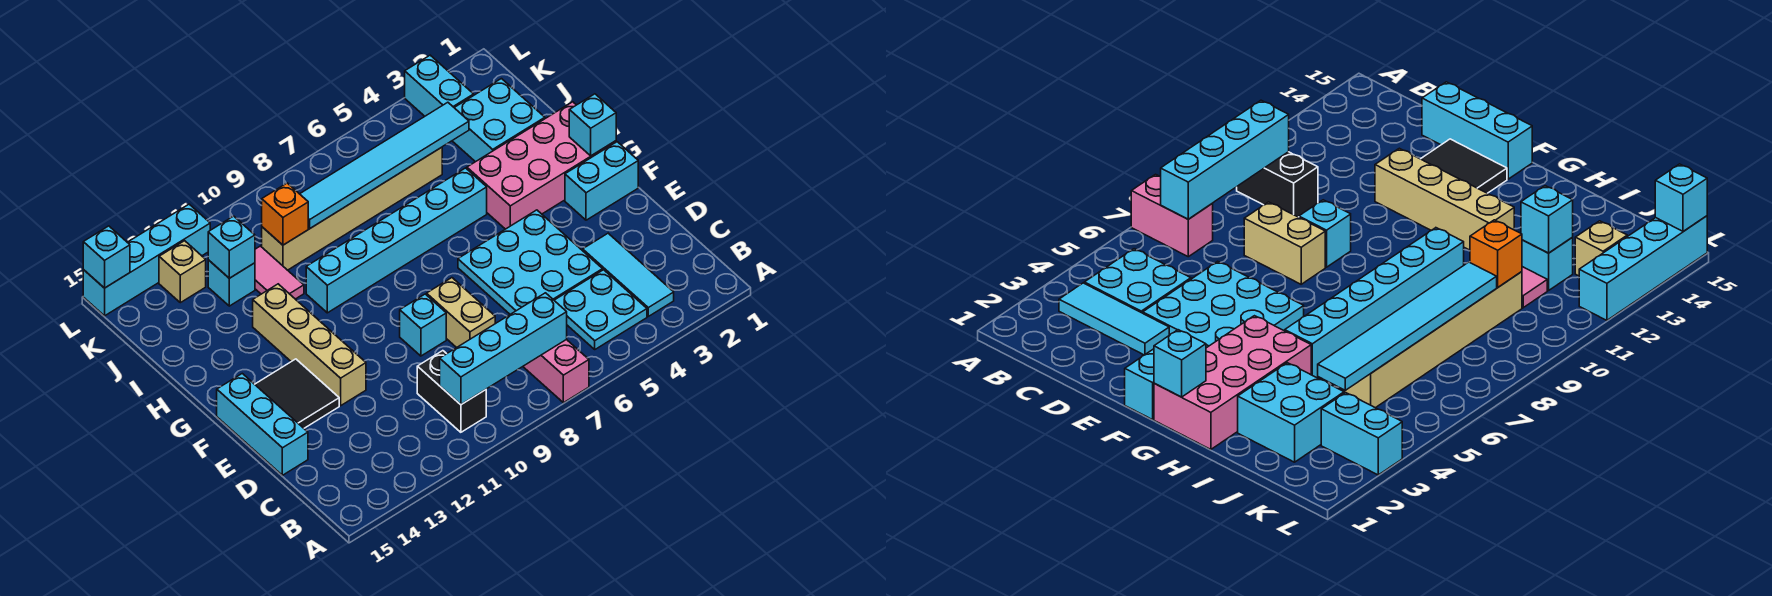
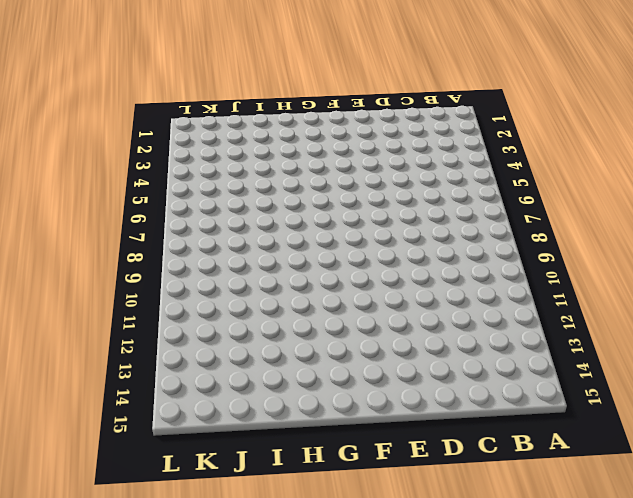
none -> pink 1x2 brick [523,339,589,403]
none -> cyan 1x3 tile [583,233,674,316]
none -> cyan 2x2 plate [554,270,647,349]

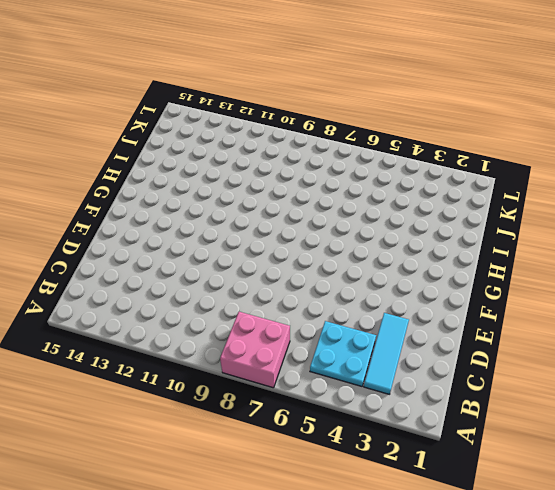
pink 2x2 brick [220,312,290,388] -> pink 1x2 brick [523,339,589,403]
none -> black 1x2 brick [417,351,486,432]
none -> cyan 3x3 plate [458,210,603,314]
none -> tan 1x2 brick [427,278,495,348]

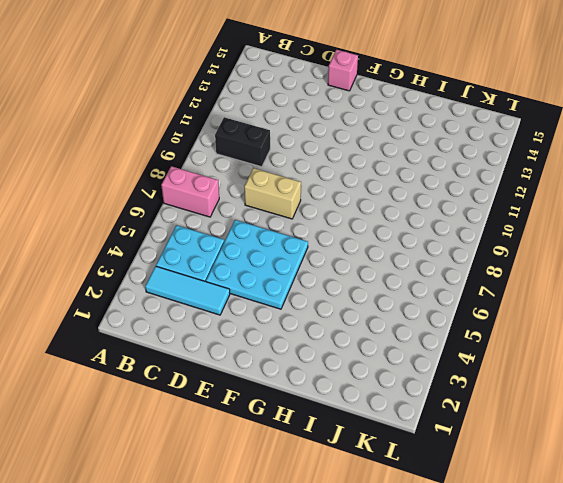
pink 1x1 brick [328,50,358,91] -> cyan 1x3 brick [217,374,308,475]
none -> cyan 1x1 brick [400,294,446,356]
none -> tan 1x4 brick [253,284,366,406]
none -> black 2x2 tile [255,359,339,428]

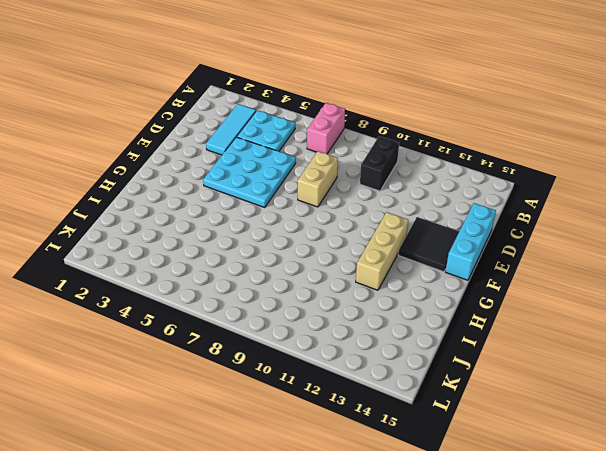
tan 1x3 brick [356,212,408,290] -> tan 1x4 brick [253,284,366,406]
none -> cyan 1x1 brick [400,294,446,356]
none -> cyan 1x2 brick [565,142,638,220]
none -> pink 2x4 brick [467,102,616,229]

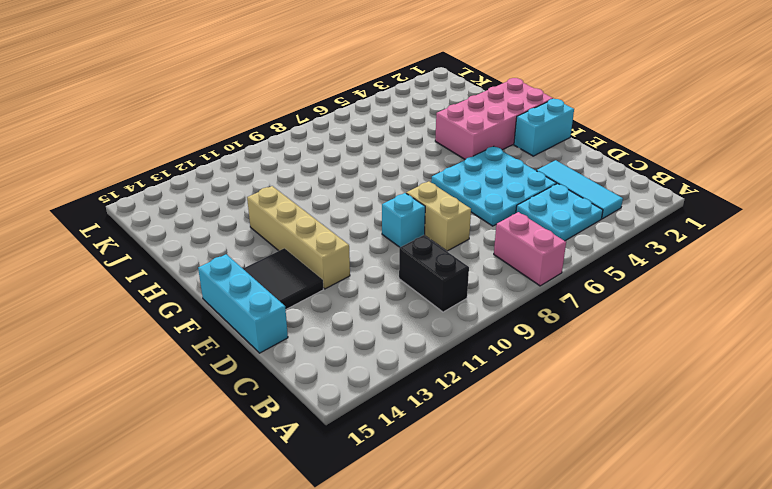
none -> cyan 1x6 brick [306,168,487,313]
none -> cyan 2x2 brick [452,79,545,162]
none -> pink 1x2 tile [255,246,304,299]

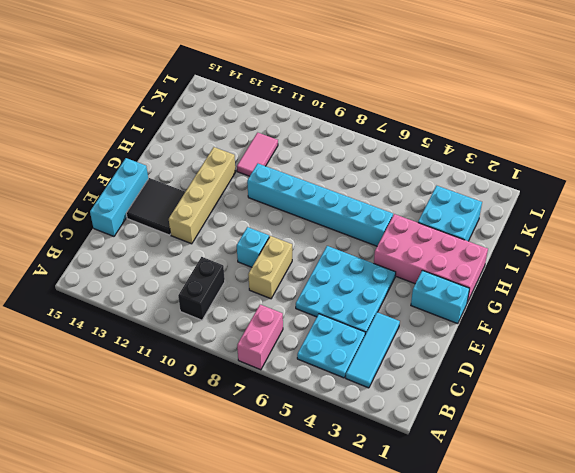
none -> tan 1x6 brick [262,147,442,270]
none -> cyan 1x1 brick [208,260,255,306]
none -> cyan 1x2 brick [405,55,474,116]

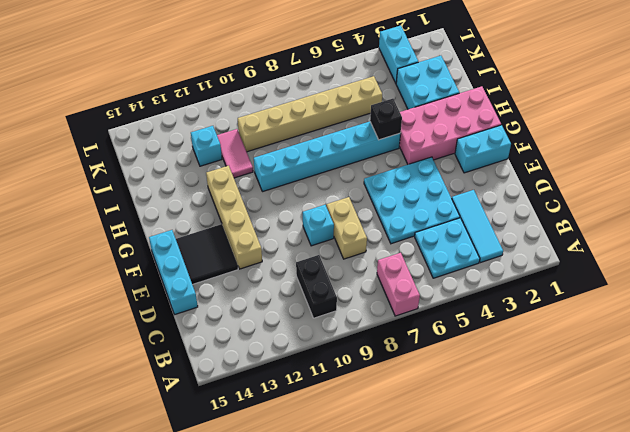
black 1x1 brick [370,99,402,140] -> none
none -> tan 1x1 brick [159,241,206,303]
none -> cyan 1x4 brick [83,204,210,316]
none -> cyan 1x4 brick [440,293,567,404]

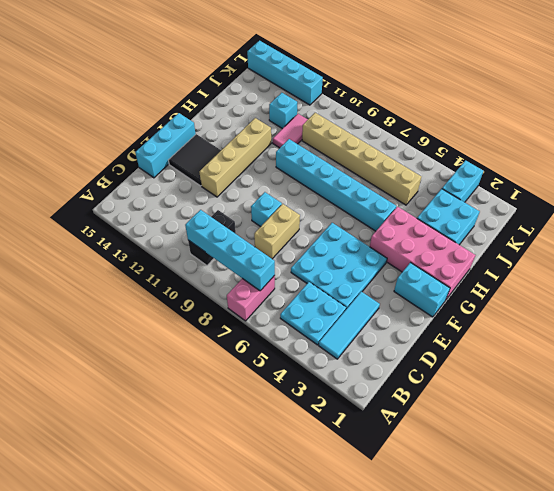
none -> tan 1x1 brick [159,241,206,303]
none -> cyan 1x1 brick [569,94,616,156]
none -> cyan 1x6 tile [300,102,469,228]

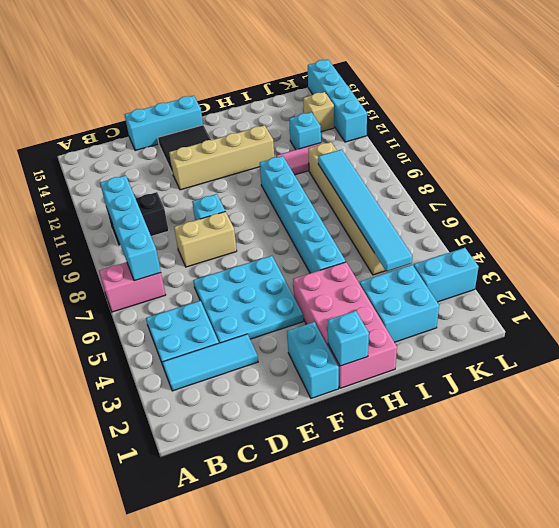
none -> orange 1x1 brick [262,183,308,245]
none -> cyan 1x1 brick [208,216,255,278]
none -> cyan 1x1 brick [83,226,130,288]

